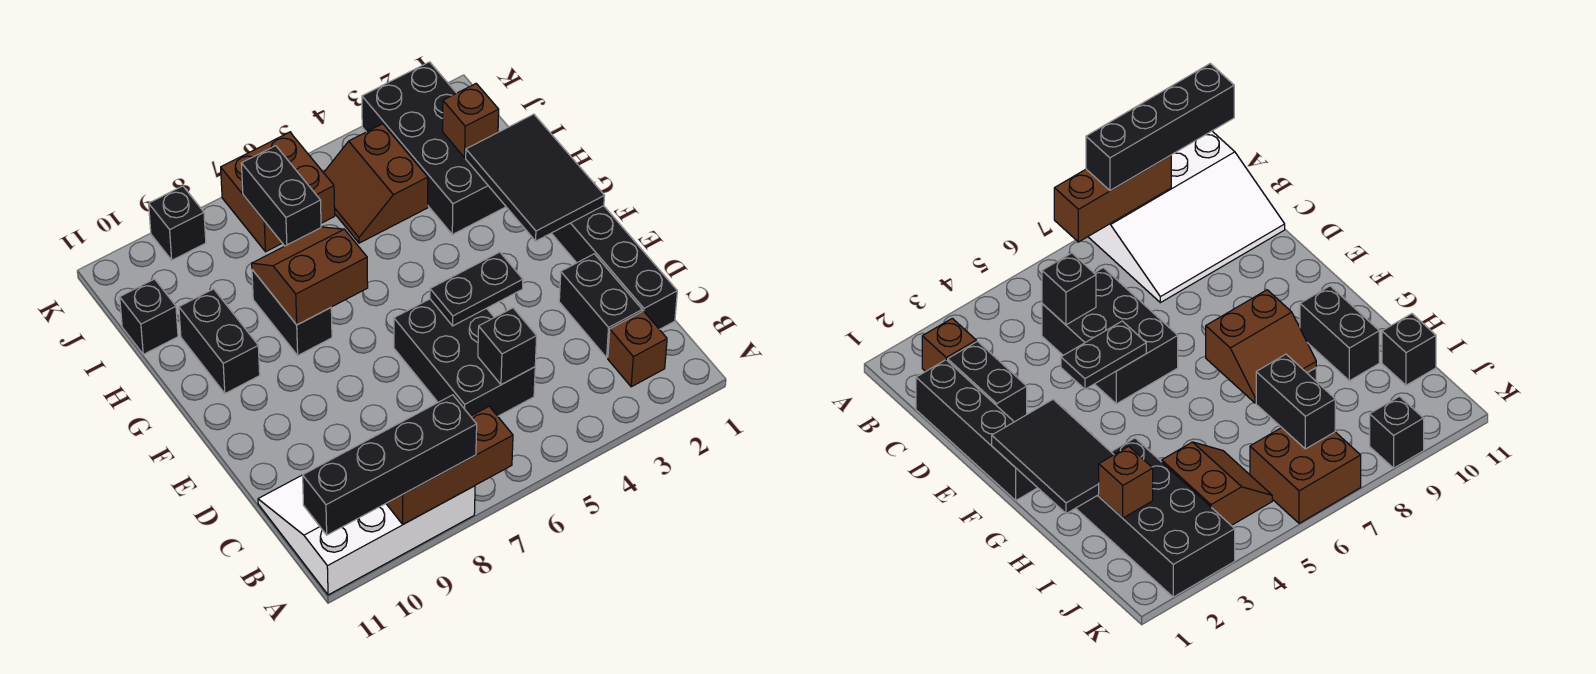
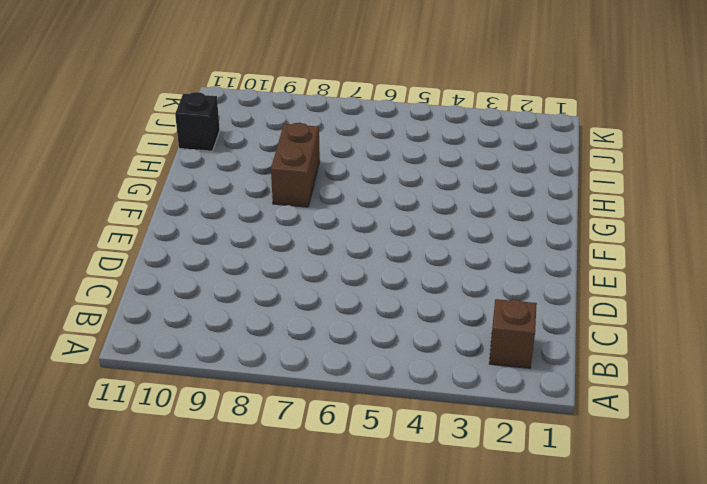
brown 1x2 brick [271,123,320,207] -> black 1x2 brick [252,270,332,355]
none -> white 3x4 slope [258,475,475,595]
none -> black 1x4 brick [552,206,677,329]
none -> black 1x2 brick [559,254,642,357]

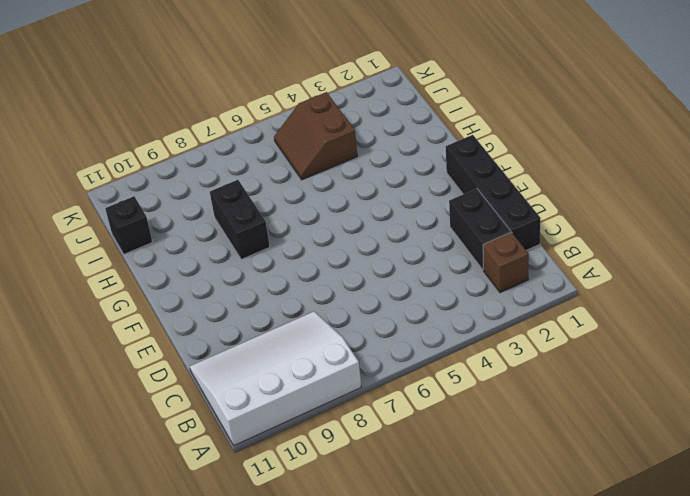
none -> black 2x3 brick [394,299,535,416]
none -> black 1x2 brick [179,289,260,393]
none -> black 2x4 brick [362,62,506,235]

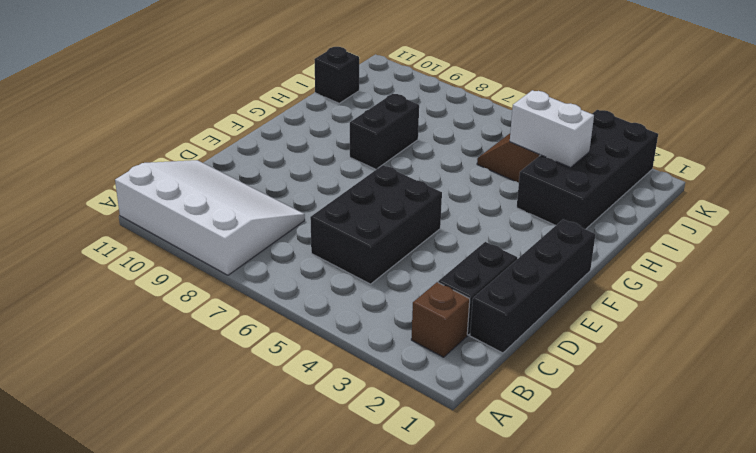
white 1x2 brick [510,90,594,167] -> none
none -> black 1x2 brick [179,289,260,393]
none -> brown 2x2 brick [221,132,335,252]
none -> black 1x1 brick [149,186,206,260]

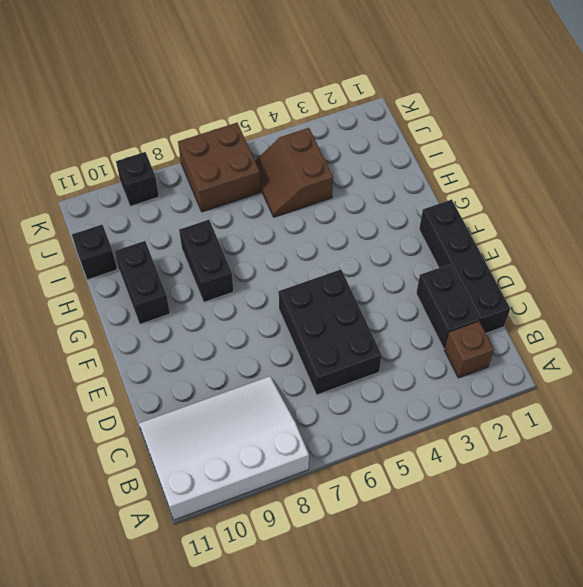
none -> black 2x4 brick [362,62,506,235]
none -> brown 1x3 brick [386,406,513,524]
none -> black 1x1 brick [478,308,537,385]

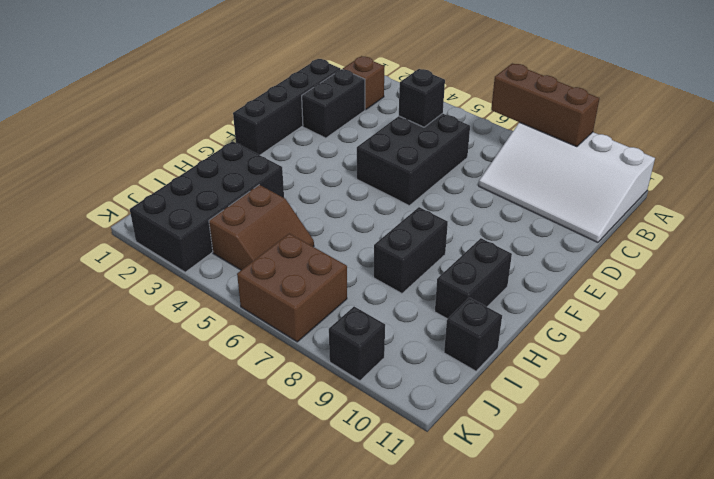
none -> black 1x2 plate [430,252,523,326]
none -> black 2x3 tile [466,114,604,241]
none -> brown 2x2 slope [252,227,368,325]

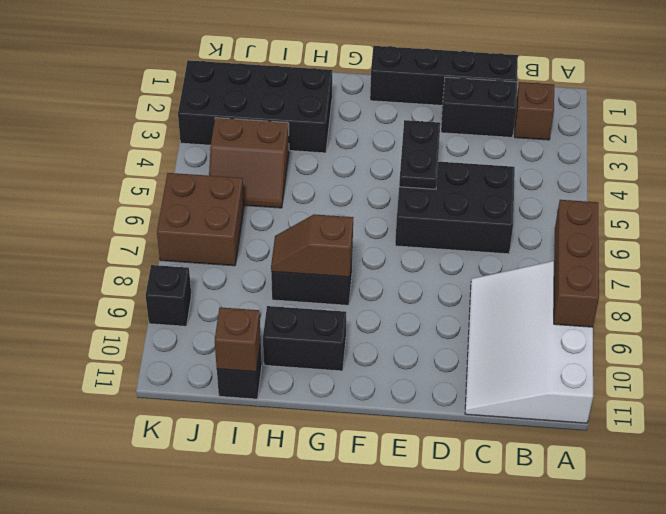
brown 1x2 slope [271,214,353,277] -> brown 2x2 slope [252,227,368,325]
brown 1x1 brick [215,307,261,372] -> brown 1x1 brick moved to [443,84,499,157]
none -> black 1x1 brick [478,308,537,385]
none -> black 2x3 tile [466,114,604,241]
none -> black 1x2 brick [241,146,321,246]

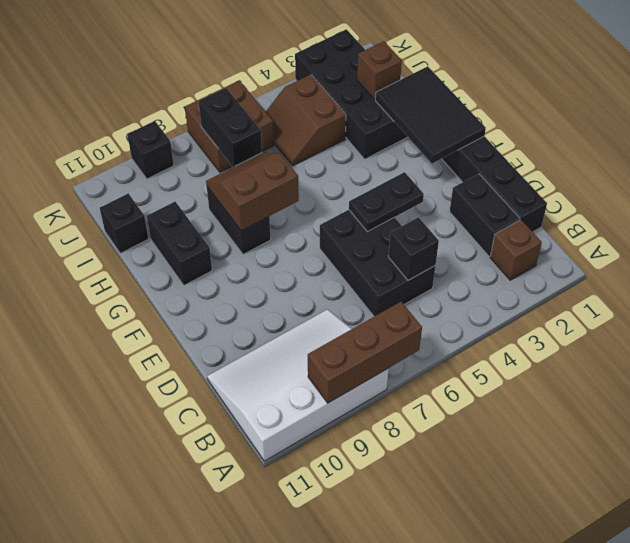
none -> black 1x4 brick [303,395,477,535]

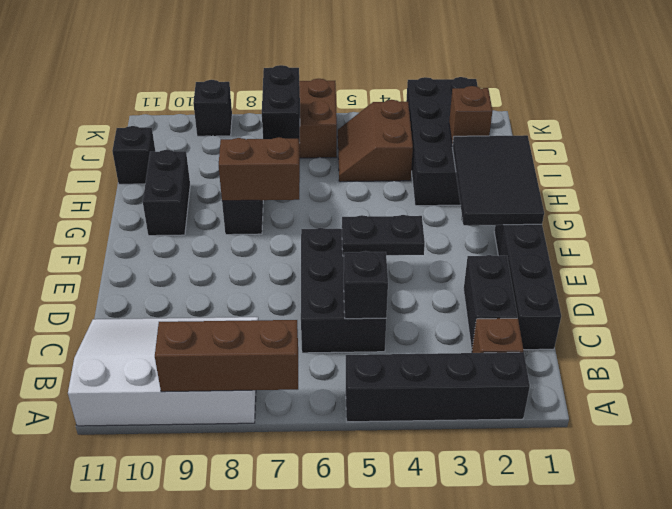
black 1x4 brick [346,352,530,422] -> black 1x4 brick moved to [303,395,477,535]

